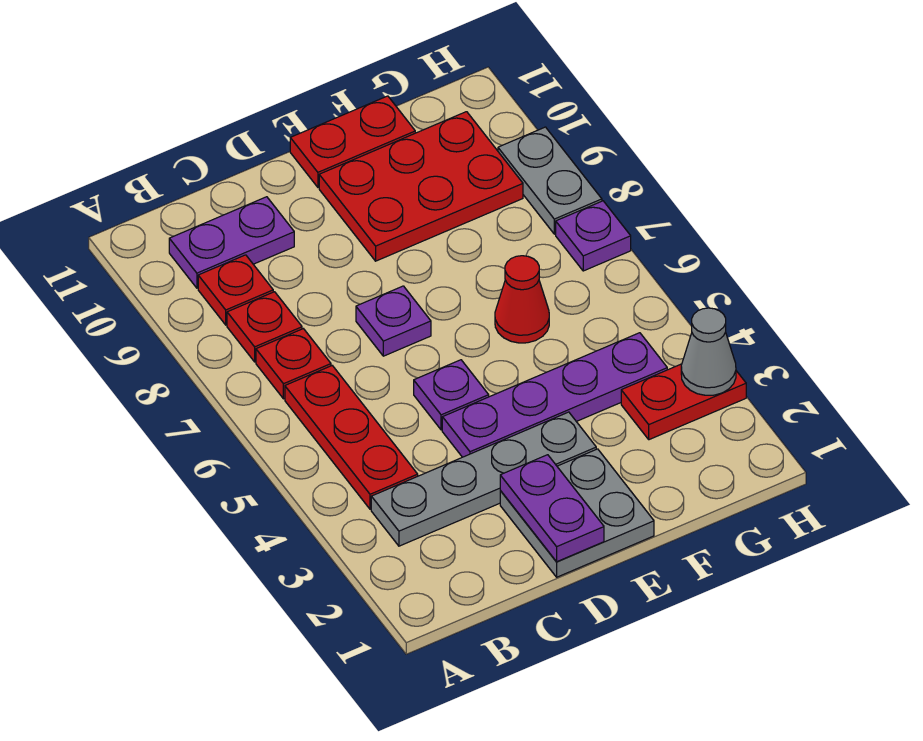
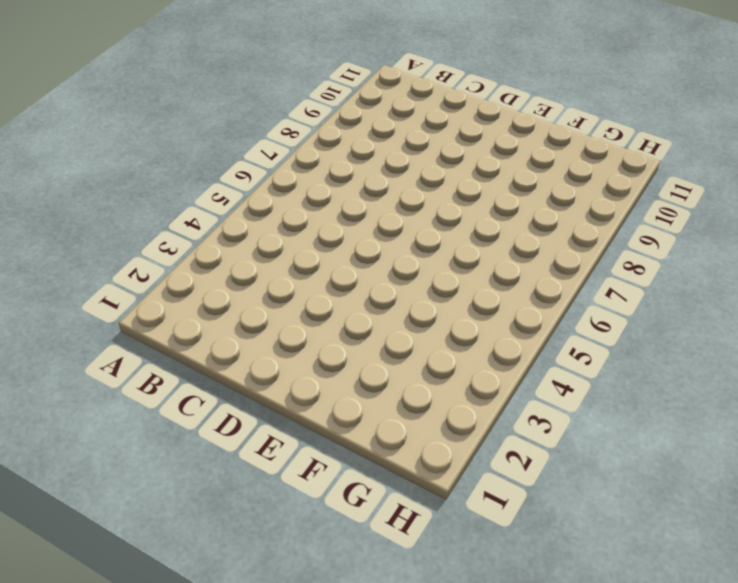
none -> grey 1x4 plate [371,412,596,546]
none -> red 1x3 plate [285,366,418,509]
none -> red 1x1 plate [256,329,331,399]

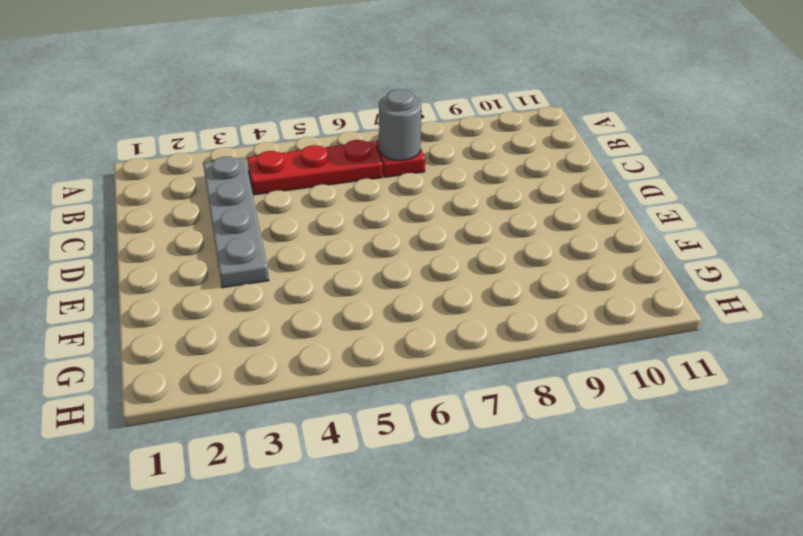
grey 1x1 round brick [379,89,421,161] -> none
none -> red 1x1 plate [227,292,302,362]
none -> red 1x1 plate [198,255,273,325]
none -> purple 1x2 plate [169,197,294,288]

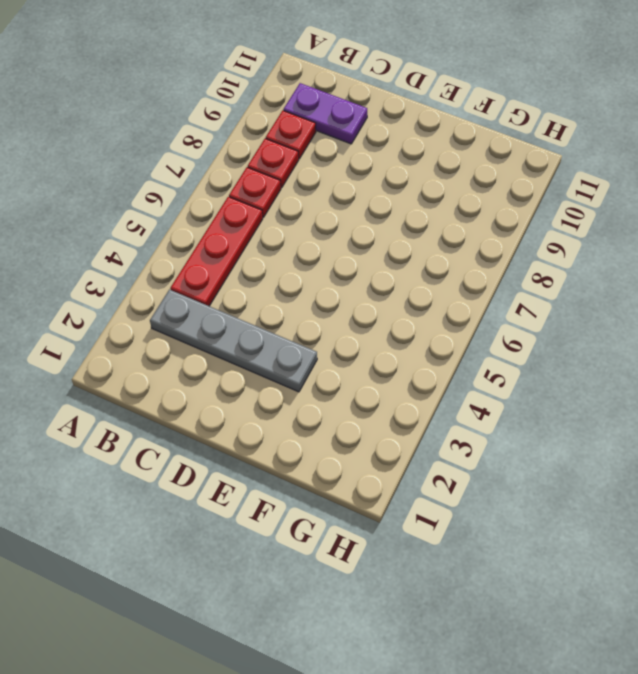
none -> grey 2x2 plate [500,449,654,577]
none -> purple 1x4 plate [442,333,667,457]
none -> purple 1x1 plate [414,360,489,430]

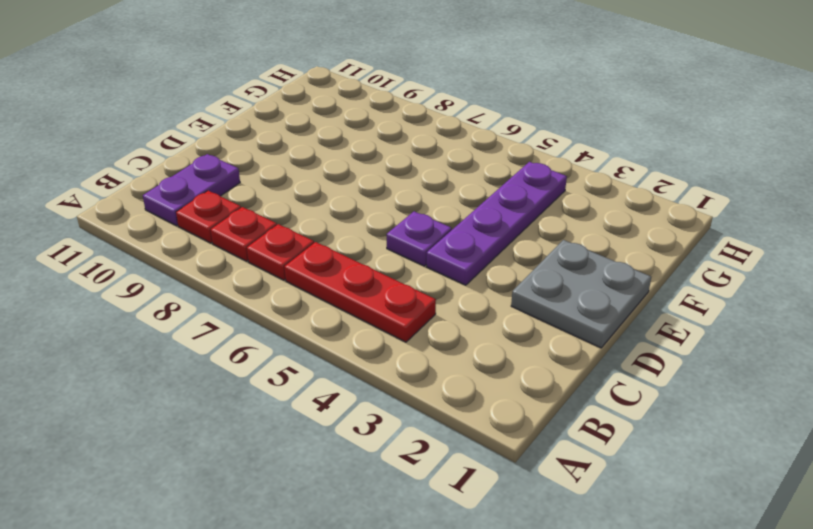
none -> grey 1x4 plate [371,412,596,546]
none -> purple 1x1 plate [356,286,431,356]
none -> red 2x3 plate [319,112,523,261]

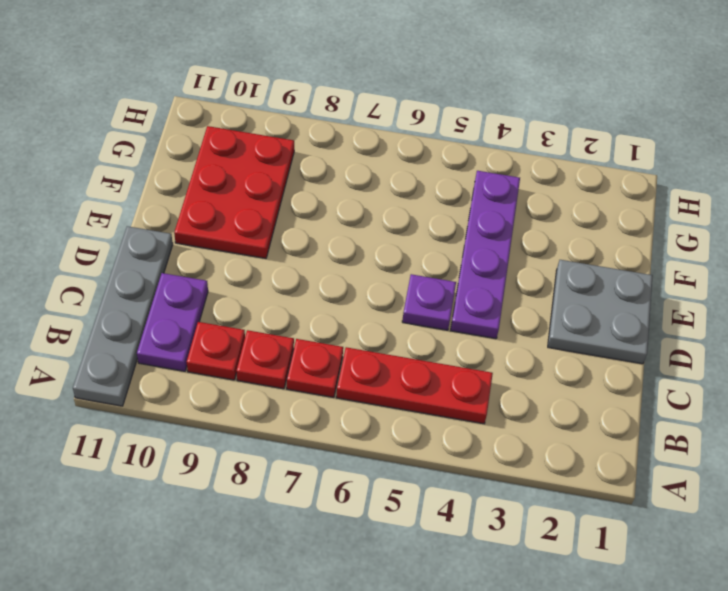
grey 1x4 plate [73,226,173,406] -> grey 1x4 plate moved to [371,412,596,546]
none -> purple 1x1 plate [356,286,431,356]
none -> red 1x2 plate [290,96,415,187]
none -> red 1x1 cone [495,256,549,343]

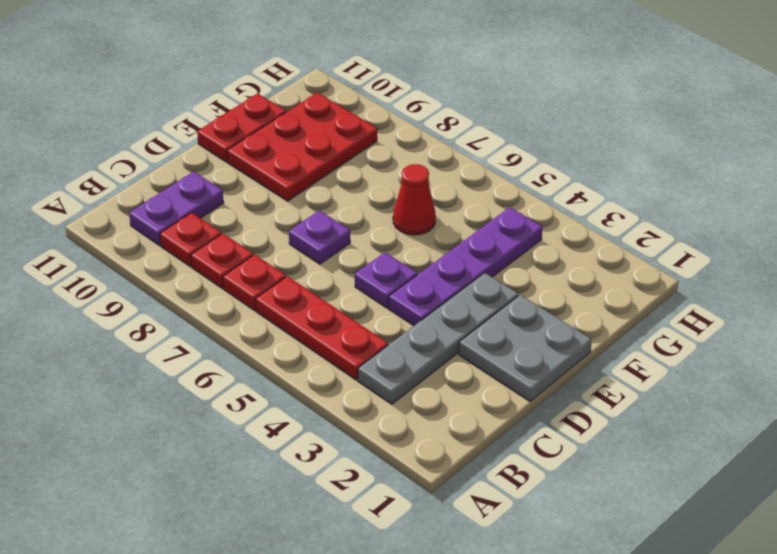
none -> red 1x2 plate [621,364,746,440]
none -> purple 1x1 plate [556,201,631,271]
none -> grey 1x2 plate [498,127,602,234]

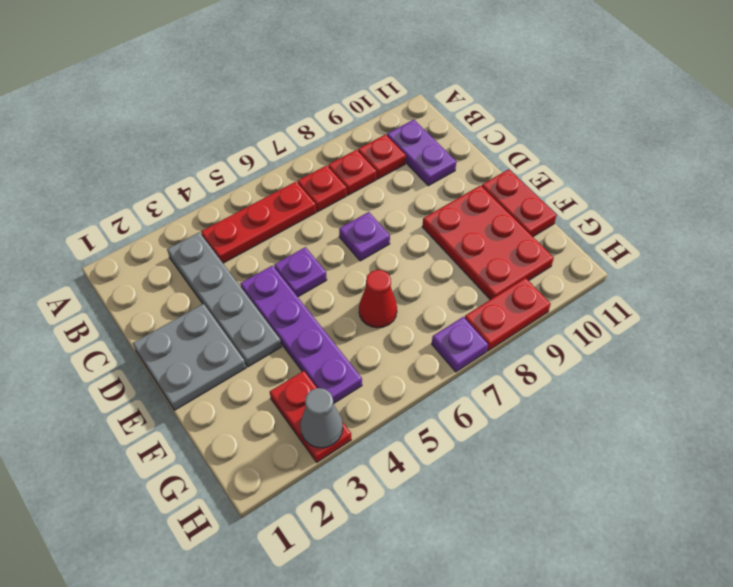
red 1x2 plate [465,278,551,351] -> grey 1x2 plate [498,127,602,234]
none -> purple 1x2 plate [500,455,604,562]

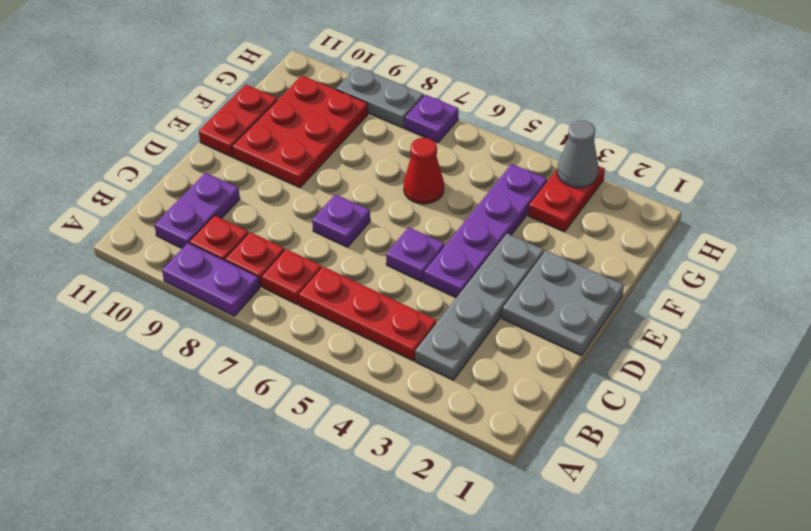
purple 1x2 plate [162,243,260,316] -> purple 1x2 plate moved to [500,455,604,562]

